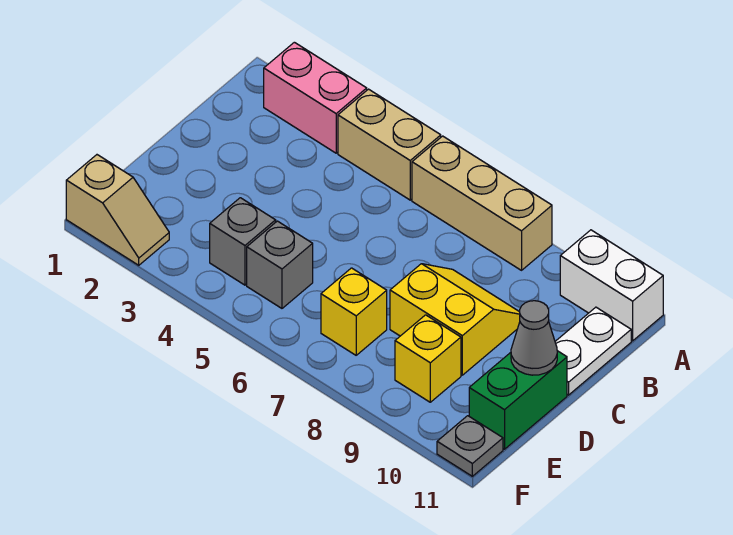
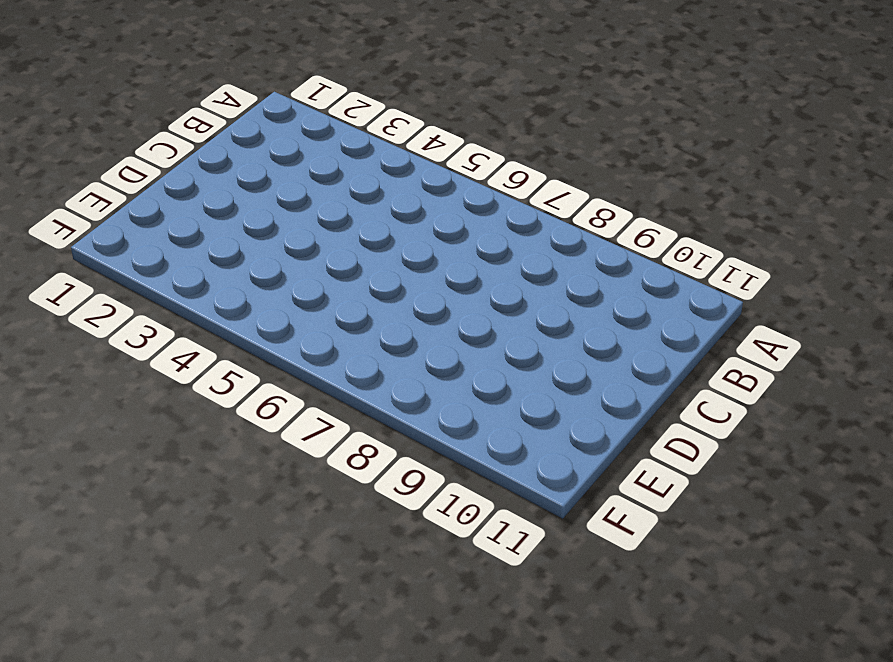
none -> pink 1x2 brick [264,42,367,153]
none -> tan 1x2 brick [338,89,441,200]
none -> tan 1x3 brick [412,136,552,270]

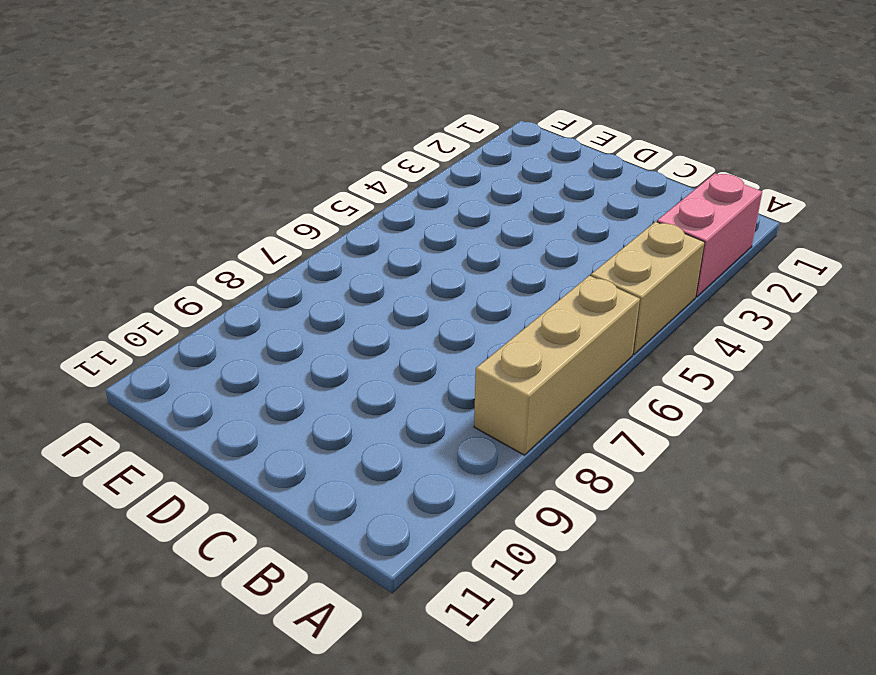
none -> white 1x2 brick [560,230,663,341]
none -> white 1x2 plate [555,307,631,395]
none -> yellow 2x2 slope [390,264,520,375]

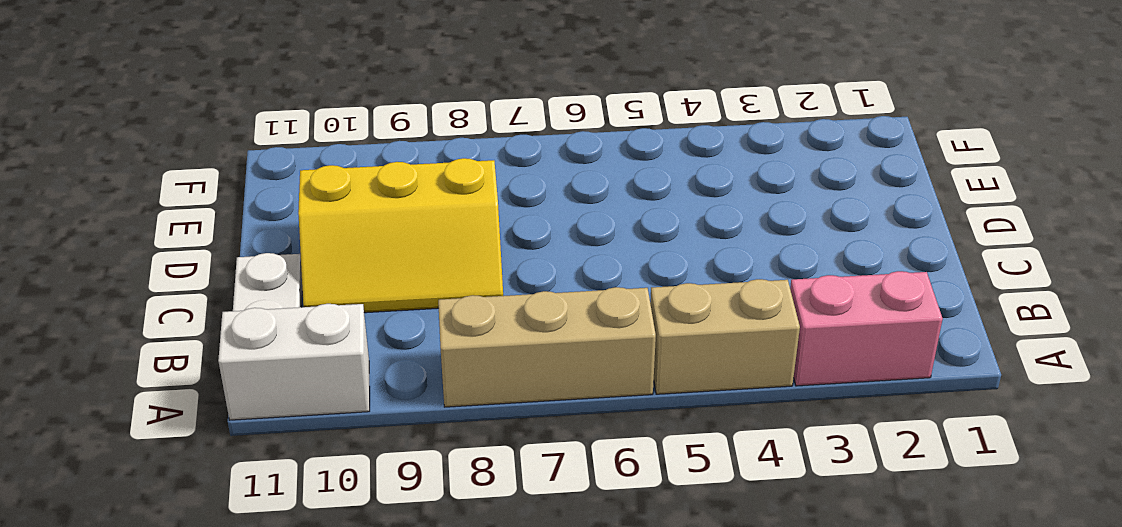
yellow 2x3 slope [298,158,503,313] -> yellow 2x2 slope [390,264,520,375]
none -> green 1x2 brick [469,351,567,449]
none -> grey 1x1 brick [210,198,276,285]
none -> grey 1x1 brick [247,221,313,308]

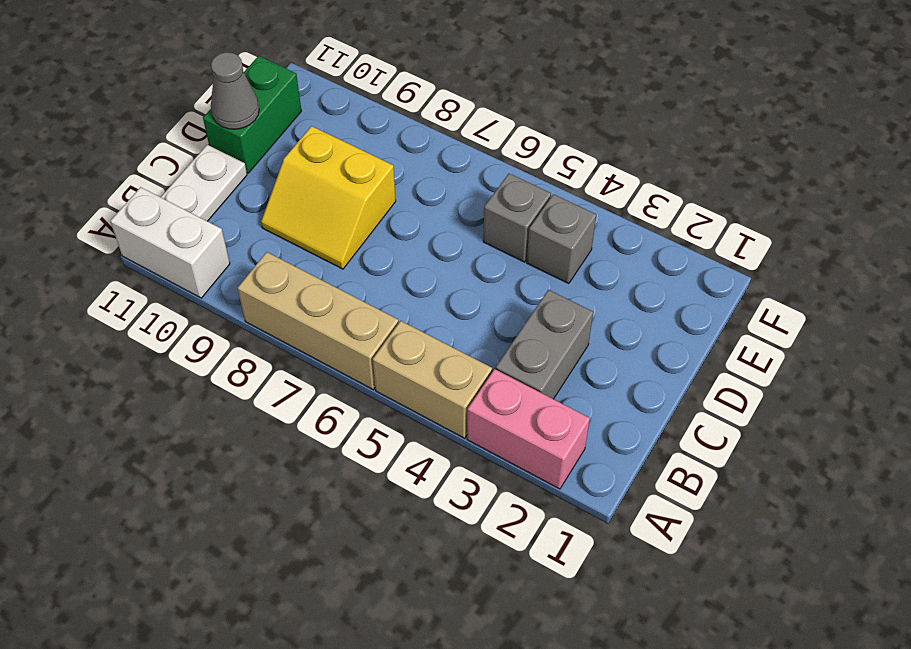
grey 1x2 brick [496,290,593,399] -> none
none -> yellow 1x1 brick [321,268,387,355]
none -> yellow 1x1 brick [395,315,461,402]
none -> tan 1x2 slope [66,155,169,265]

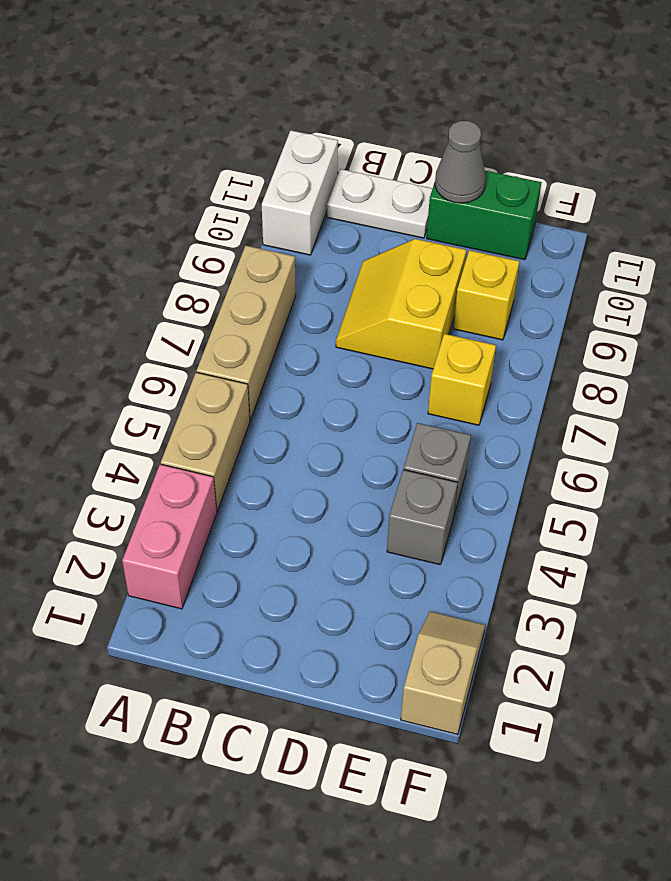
none -> grey 1x1 plate [437,416,503,476]

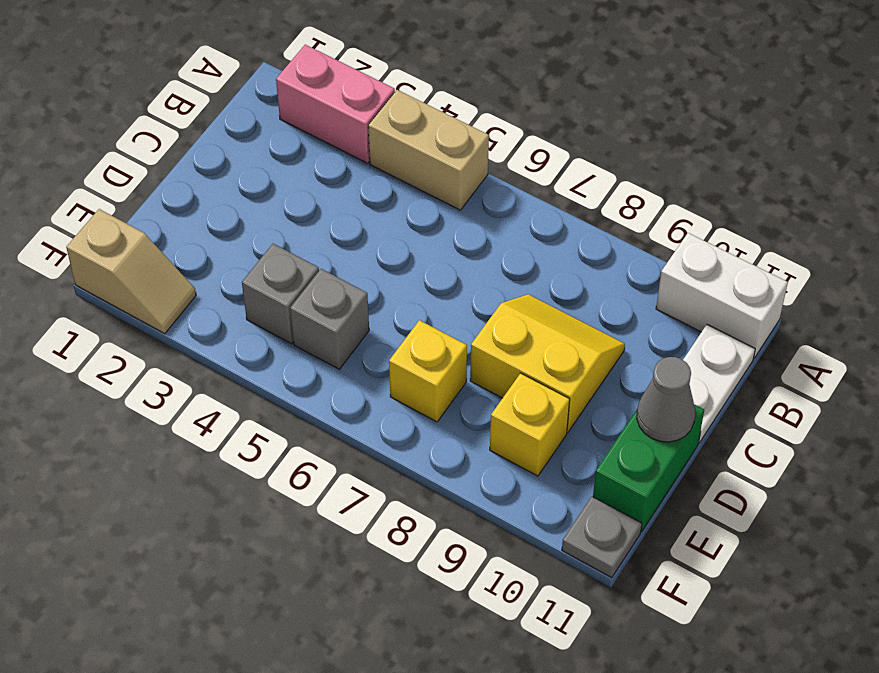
none -> tan 1x3 brick [412,136,552,270]

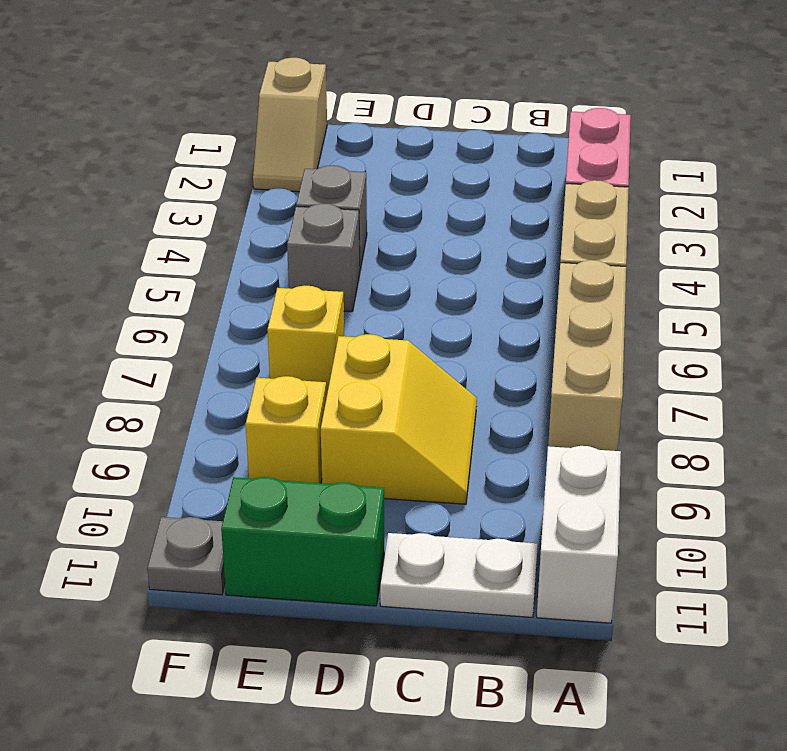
none -> grey 1x1 cone [511,301,557,375]

